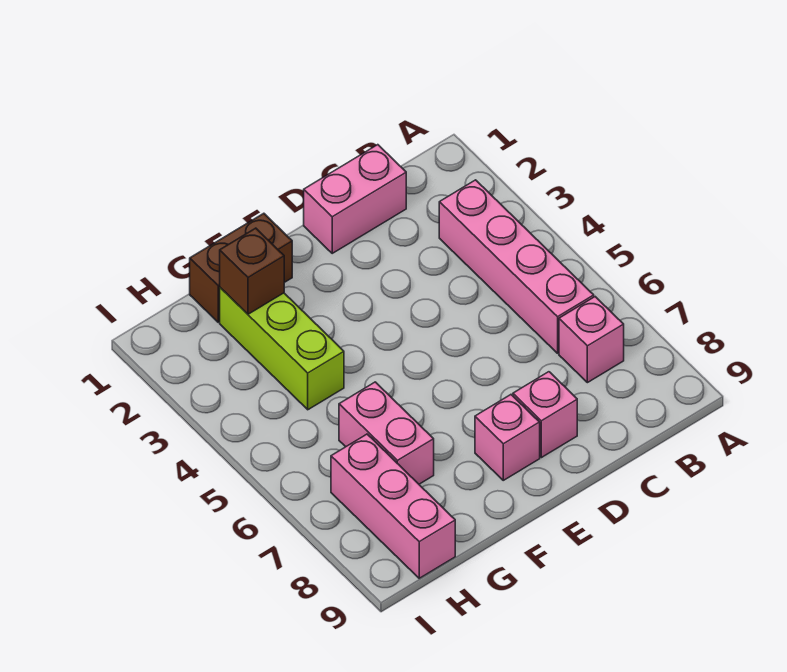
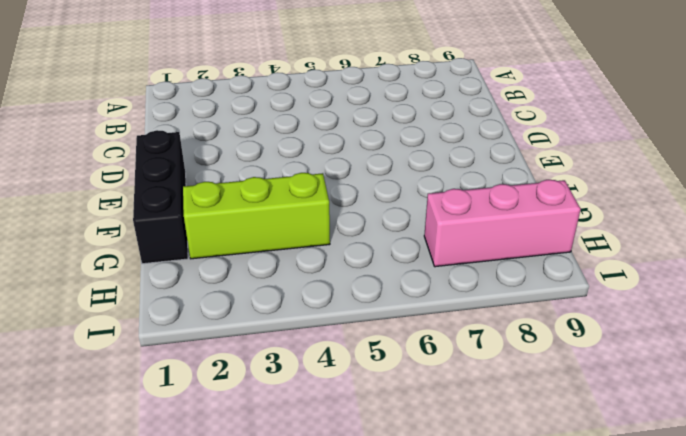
black 1x3 brick [133,130,188,264] -> brown 1x2 brick [190,213,292,322]
none -> pink 1x4 brick [439,180,594,353]
none -> pink 1x1 brick [559,297,624,383]

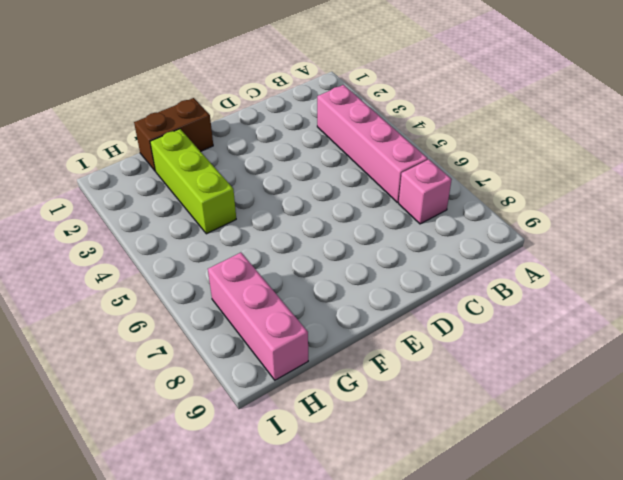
none -> pink 1x2 brick [304,145,406,253]
none -> pink 1x1 brick [513,372,577,458]

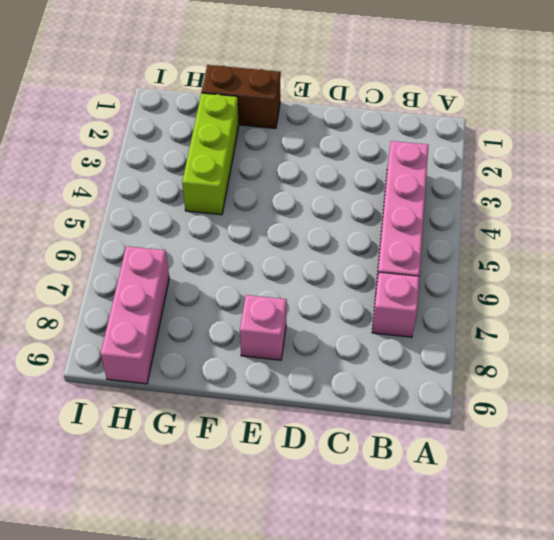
none -> pink 1x2 brick [304,145,406,253]
none -> pink 1x1 brick [513,372,577,458]

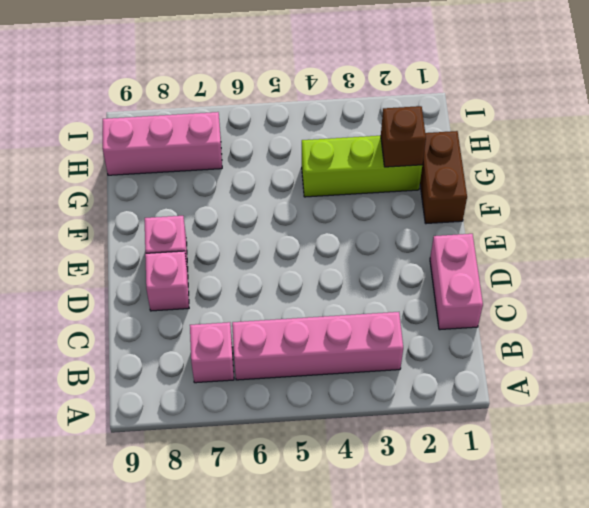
none -> pink 1x2 brick [339,382,434,484]

